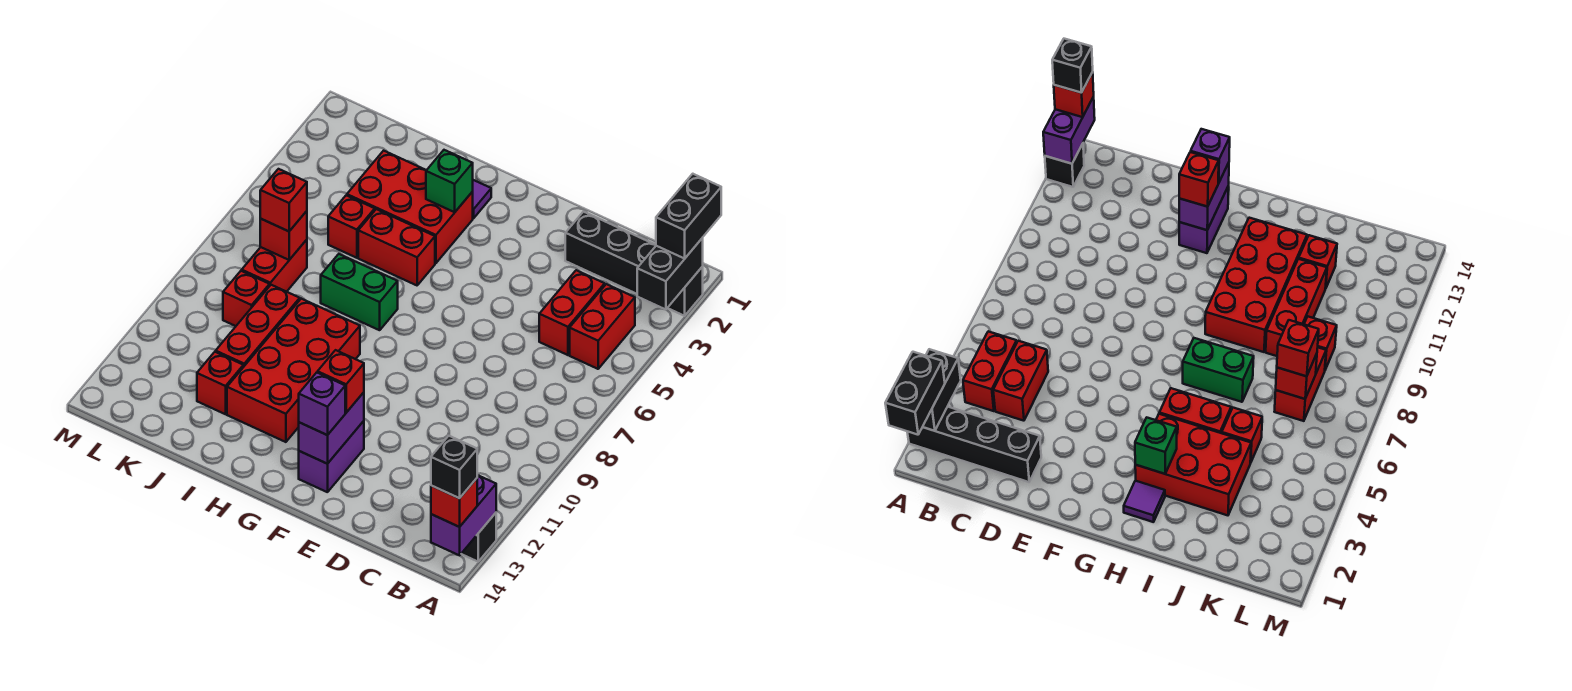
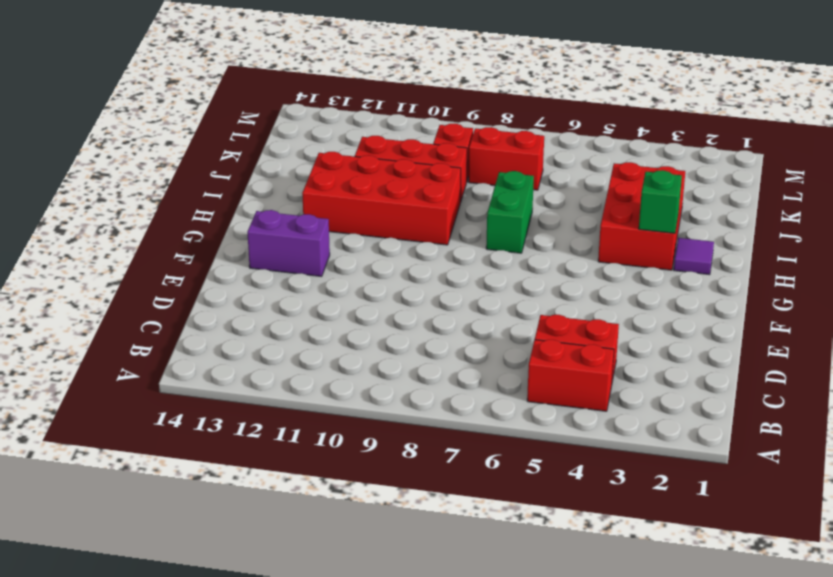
none -> black 1x4 brick [565,212,703,316]
none -> black 1x1 brick [461,513,496,562]
none -> red 1x2 brick [358,209,435,285]

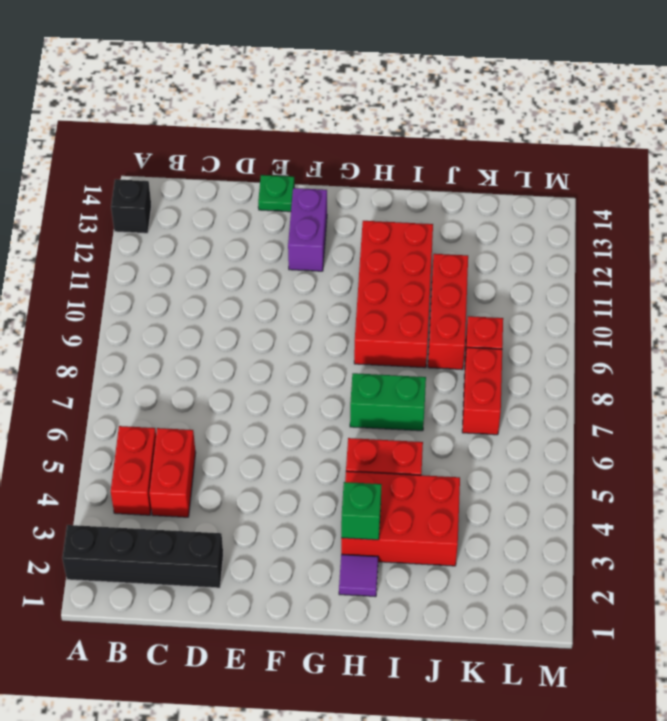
green 1x1 plate [258,175,294,212] -> none
none -> red 1x1 brick [328,195,375,258]
none -> red 1x1 brick [197,352,243,414]
none -> black 1x2 brick [637,238,703,310]

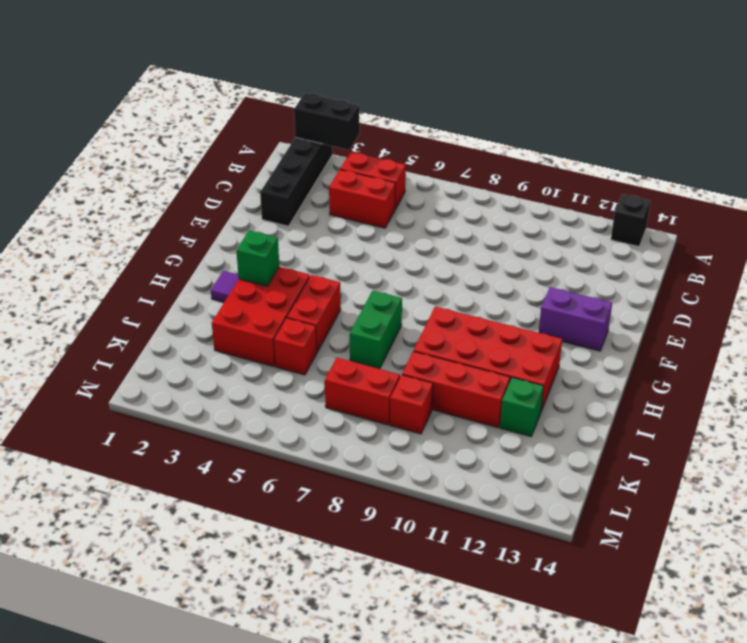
green 1x1 brick [500,378,544,437] -> red 1x1 brick [197,352,243,414]
none -> purple 1x2 brick [431,475,496,555]
none -> purple 1x2 brick [299,392,364,464]
none -> red 1x1 brick [260,211,307,260]

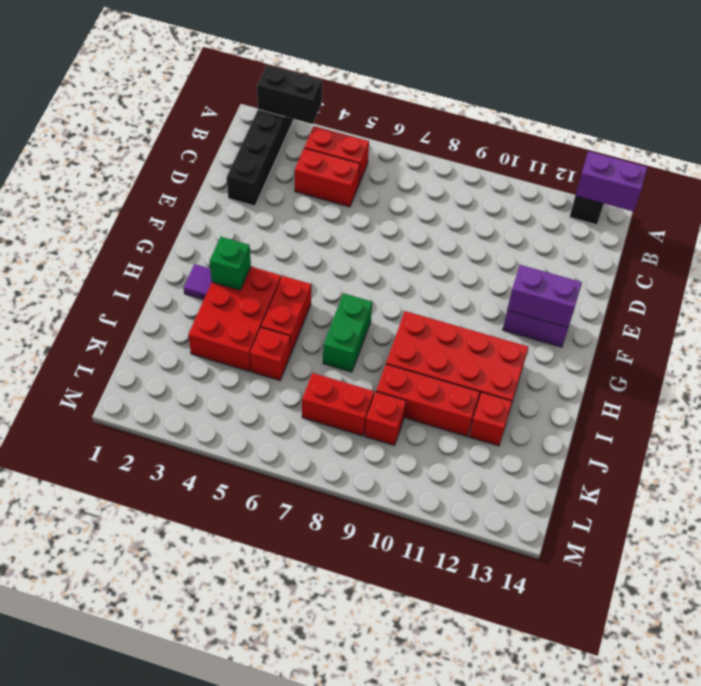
none -> red 1x1 brick [260,211,307,260]
none -> black 1x2 brick [656,174,721,259]
none -> red 1x1 brick [431,478,477,527]

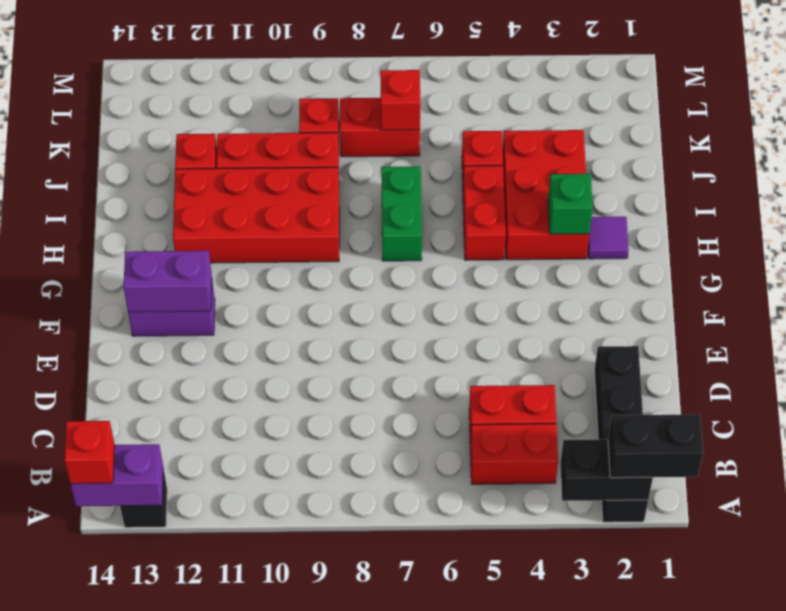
none -> red 1x1 brick [318,350,364,412]
none -> purple 1x1 brick [299,373,345,435]
none -> red 1x1 brick [260,169,307,231]

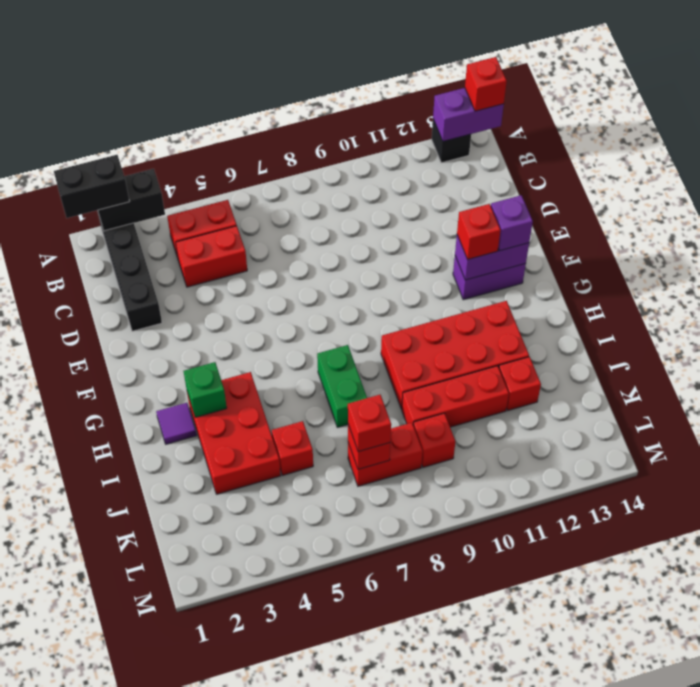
none -> red 1x2 brick [358,209,435,285]
none -> black 1x1 brick [431,436,477,498]

